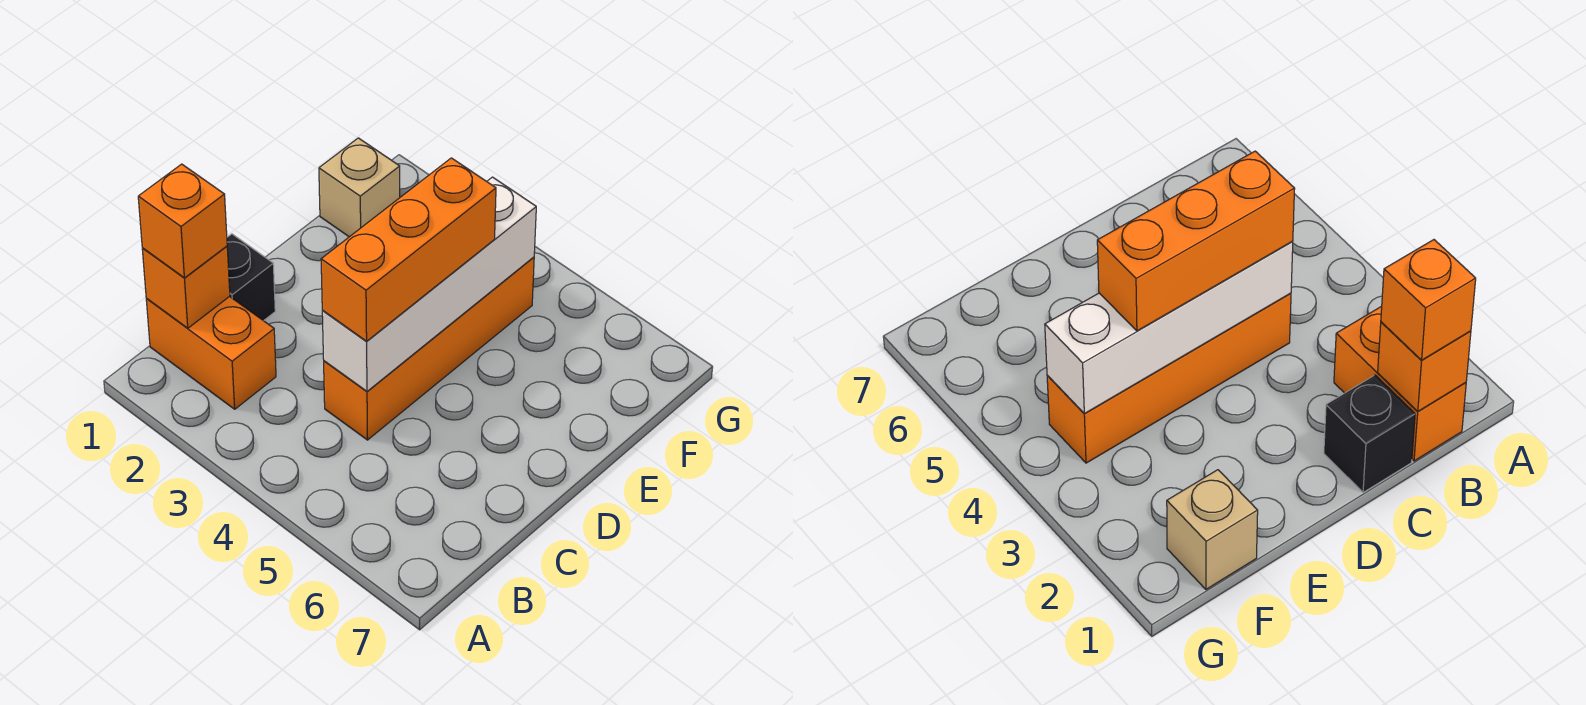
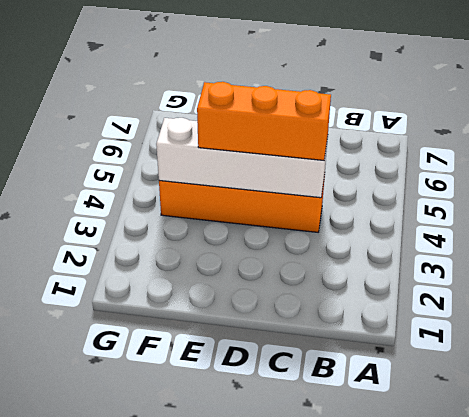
none -> orange 1x2 brick [146,296,276,409]
none -> black 1x1 brick [227,234,275,321]

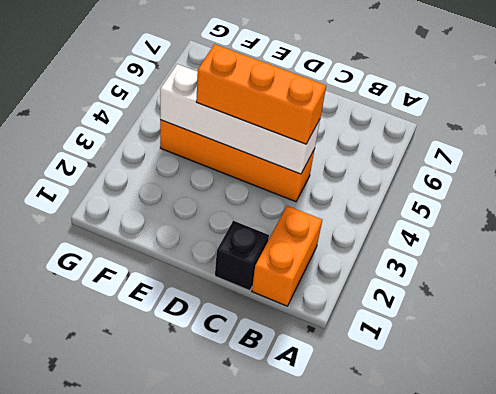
none -> tan 1x1 brick [319,138,400,237]
none -> orange 1x1 brick [142,246,230,328]

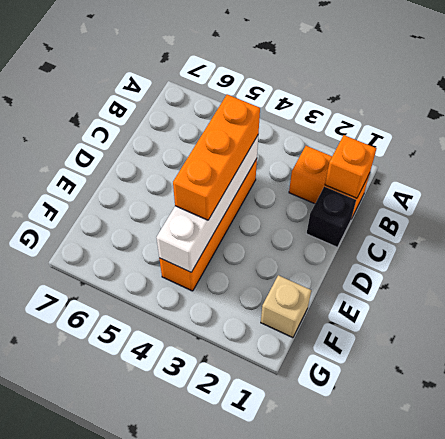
none -> orange 1x1 brick [138,164,227,278]

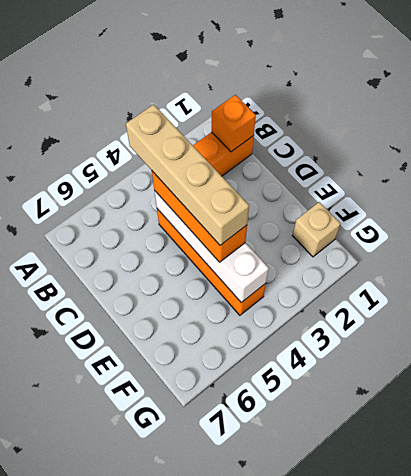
tan 1x4 brick [126,104,249,245] -> none
none -> black 1x1 brick [227,234,275,321]
none -> orange 1x1 brick [138,164,227,278]

